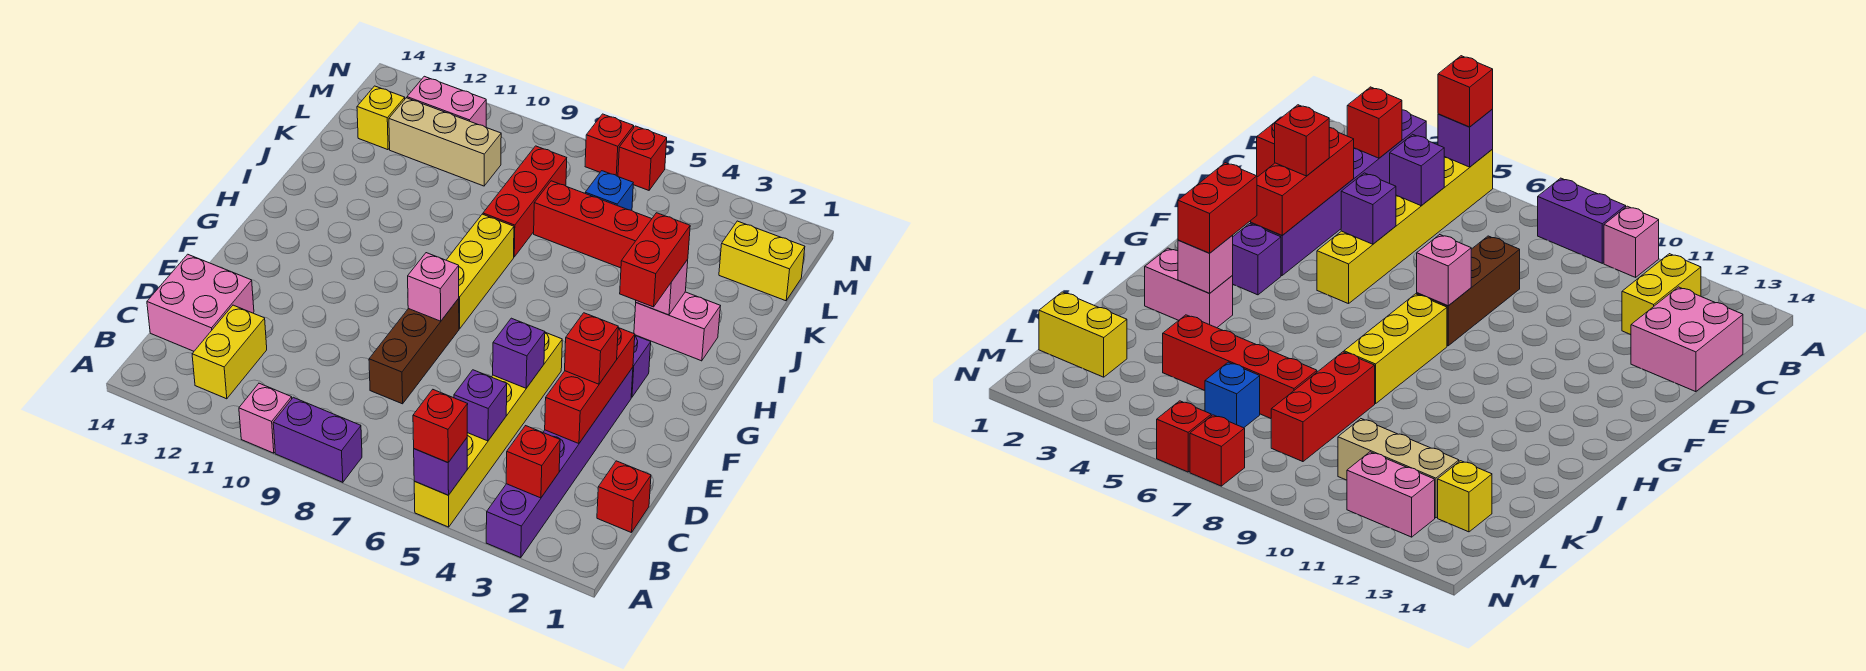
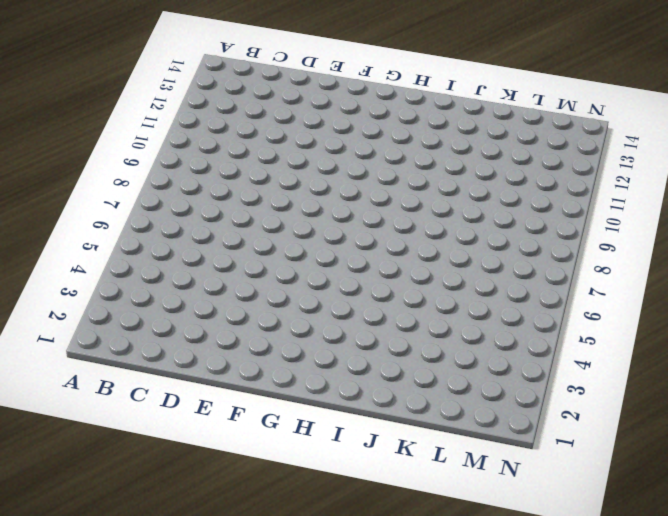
none -> purple 1x6 brick [486,367,633,558]
none -> yellow 1x6 brick [414,332,562,527]
none -> purple 1x2 brick [273,397,362,482]
none -> pink 1x1 brick [239,383,292,453]

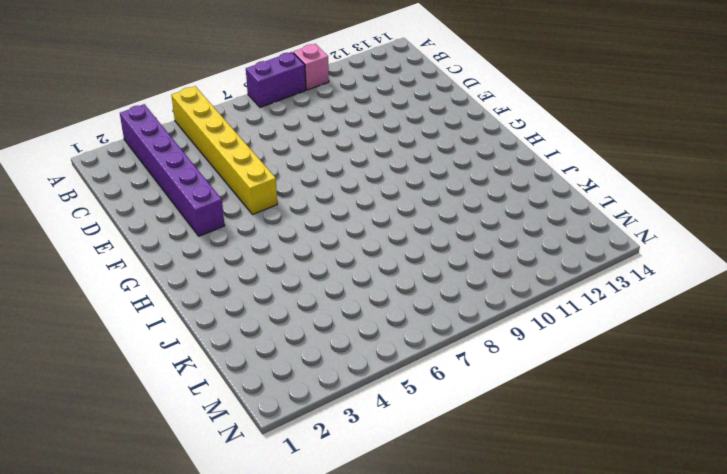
none -> yellow 1x2 brick [192,305,267,399]
none -> red 1x1 brick [597,461,651,533]
none -> pink 2x2 brick [147,254,254,351]
none -> brown 1x3 brick [369,299,459,404]

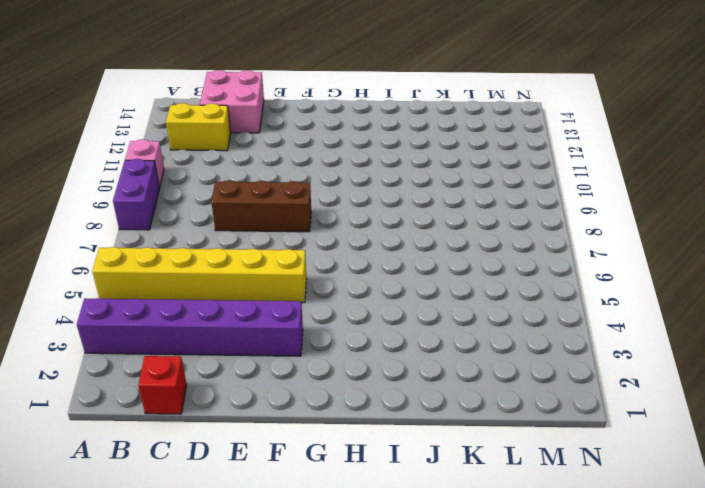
none -> purple 1x1 brick [631,336,651,397]
none -> yellow 1x3 brick [447,214,514,329]
none -> pink 1x2 brick [634,292,720,361]
none -> red 1x3 brick [483,146,567,257]

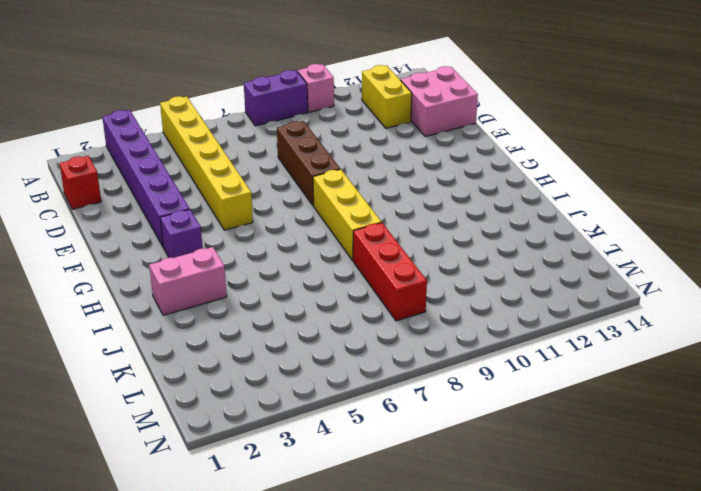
none -> red 1x4 brick [534,181,651,268]
none -> yellow 1x2 brick [719,221,805,301]
none -> blue 1x1 brick [585,171,633,210]
none -> tan 1x3 brick [389,98,501,186]

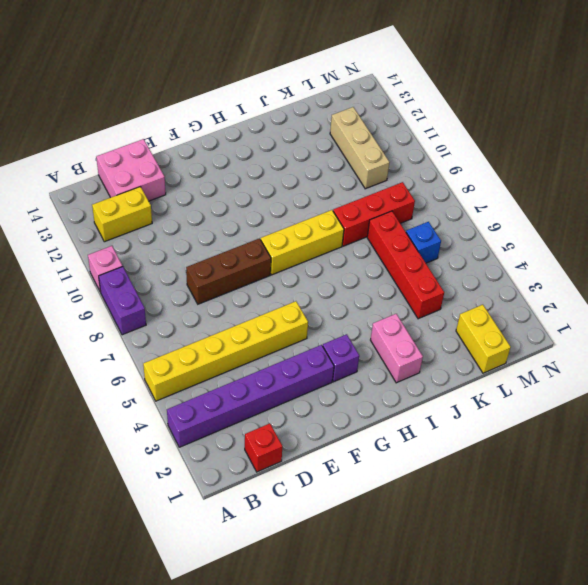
none -> yellow 1x1 brick [357,86,405,150]
none -> pink 1x2 brick [407,76,486,127]
none -> red 1x1 brick [618,126,667,190]
none -> red 1x1 brick [585,114,634,176]

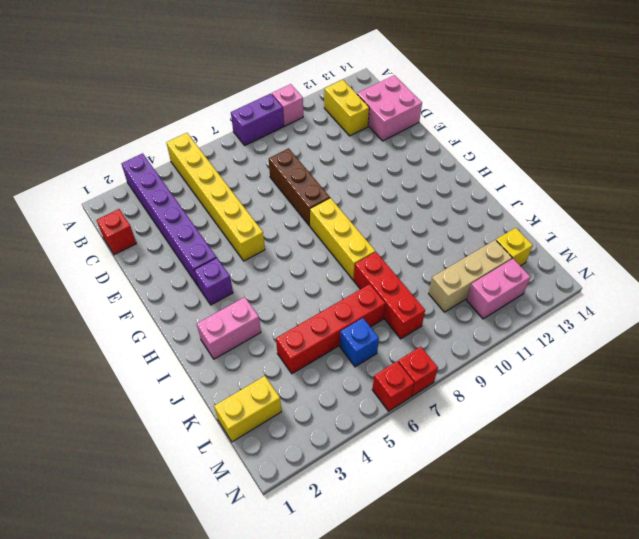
none -> purple 1x1 brick [414,438,467,495]
none -> red 1x1 brick [506,426,560,498]
none -> purple 1x1 brick [454,370,507,441]
none -> red 1x3 brick [545,328,635,444]

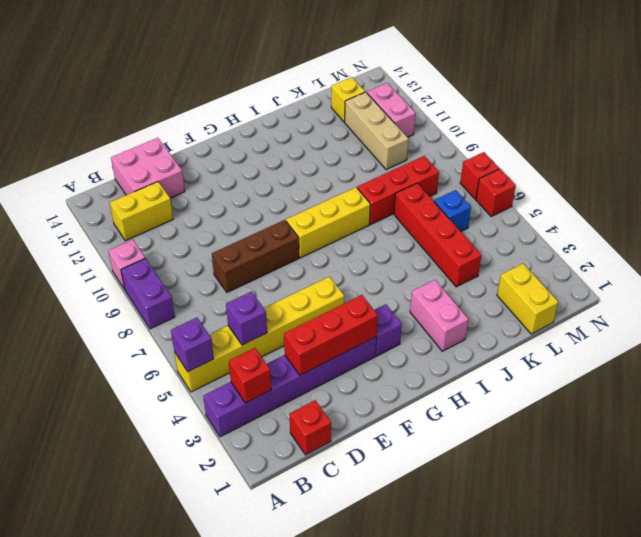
none -> purple 1x1 brick [493,318,545,388]
none -> pink 1x1 brick [408,253,459,321]
none -> pink 1x1 brick [636,260,688,315]
none -> red 1x1 brick [413,390,468,462]

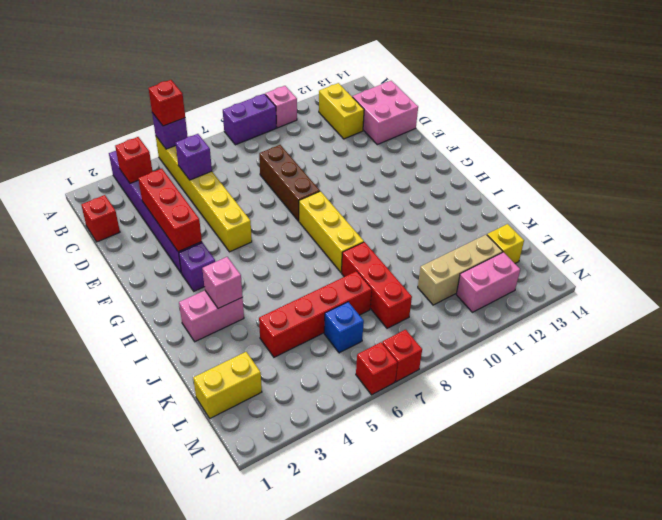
none -> purple 1x1 brick [493,318,545,388]
none -> pink 1x1 brick [408,253,459,321]
none -> red 1x1 brick [565,313,618,384]
none -> red 1x2 brick [620,213,690,307]

